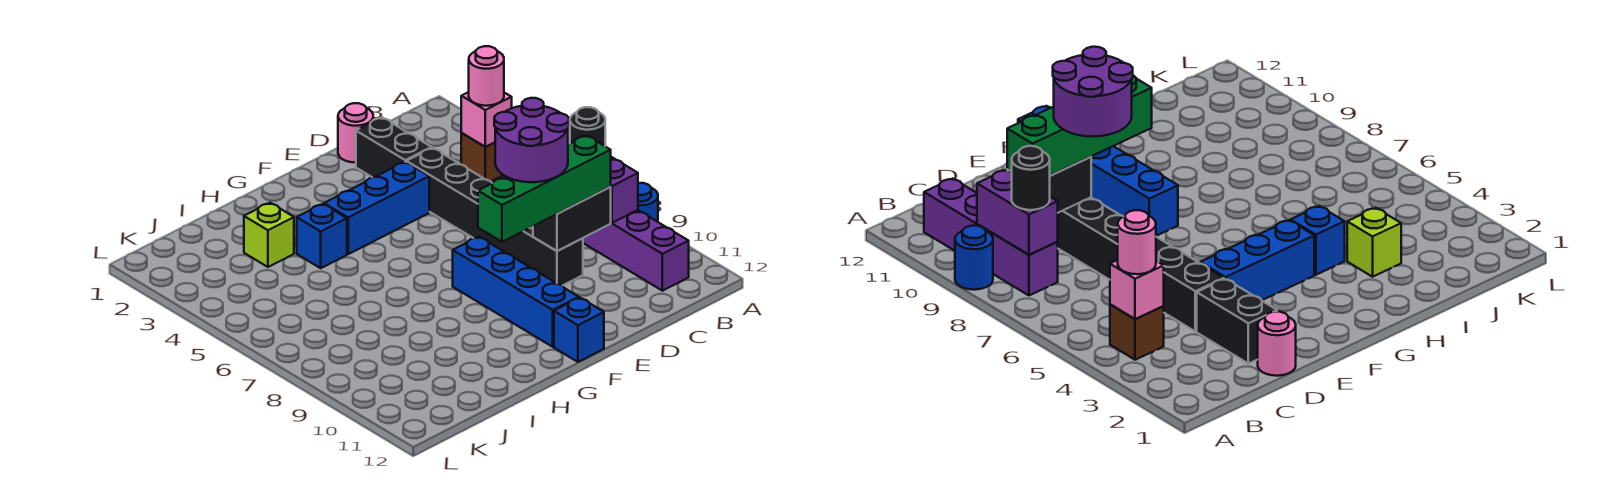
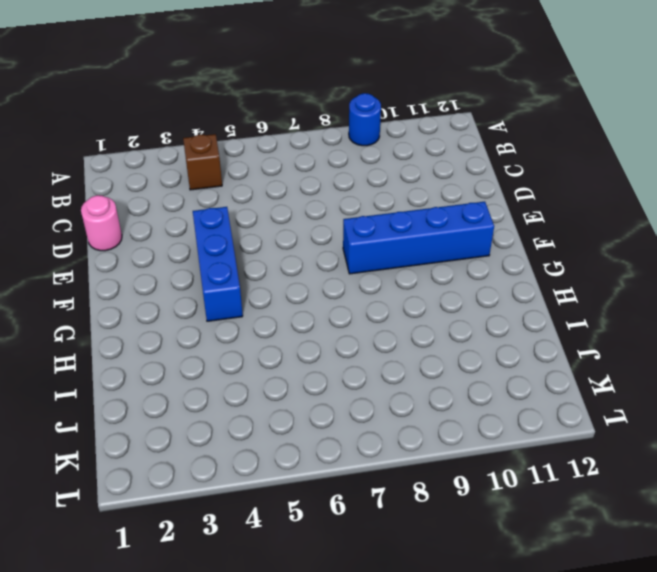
none -> purple 1x4 brick [583,210,689,291]
none -> black 1x2 brick [356,117,431,177]
none -> black 1x6 brick [406,148,583,286]

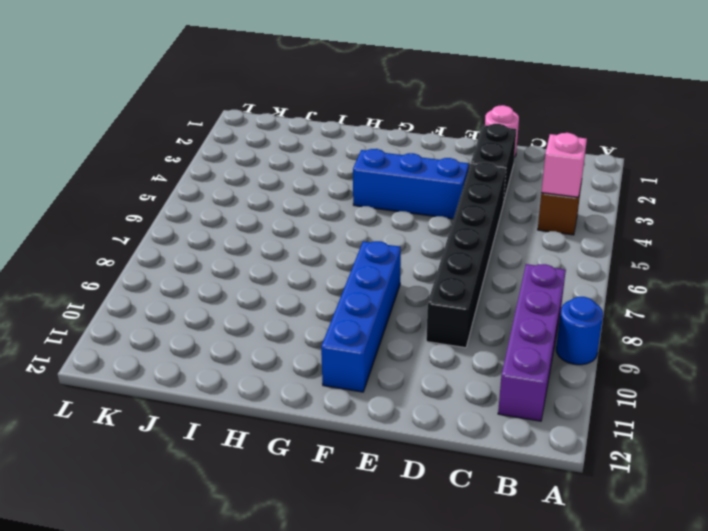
none -> blue 1x1 brick [554,298,604,362]
none -> blue 1x1 brick [297,204,347,268]
none -> lime 1x1 brick [244,203,294,267]

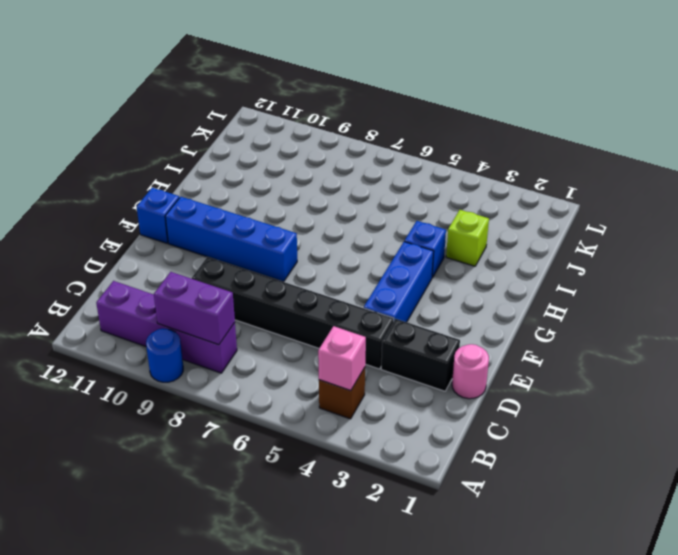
none -> black 1x2 brick [533,187,611,251]
none -> pink 1x1 round brick [469,46,504,106]
none -> black 1x1 round brick [570,107,605,146]

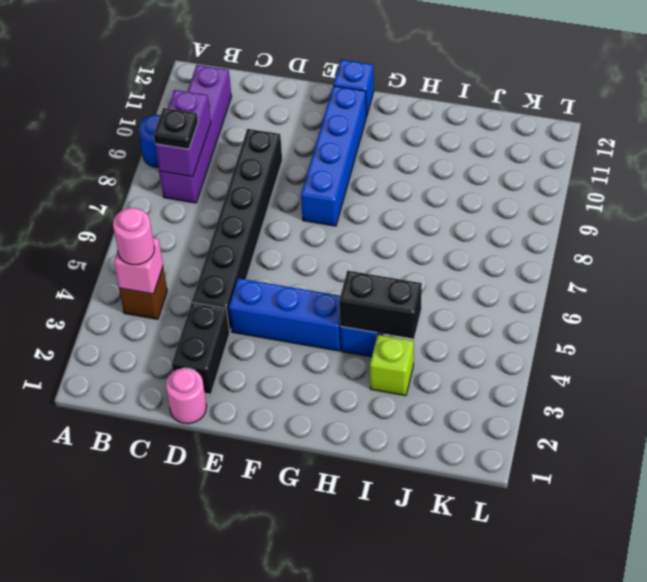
black 1x1 plate [154,108,198,149] -> black 1x1 round brick [570,107,605,146]
black 1x2 brick [339,271,422,339] -> black 1x2 brick moved to [533,187,611,251]
none -> green 1x4 brick [478,135,611,242]
none -> purple 2x2 round brick [494,98,569,182]

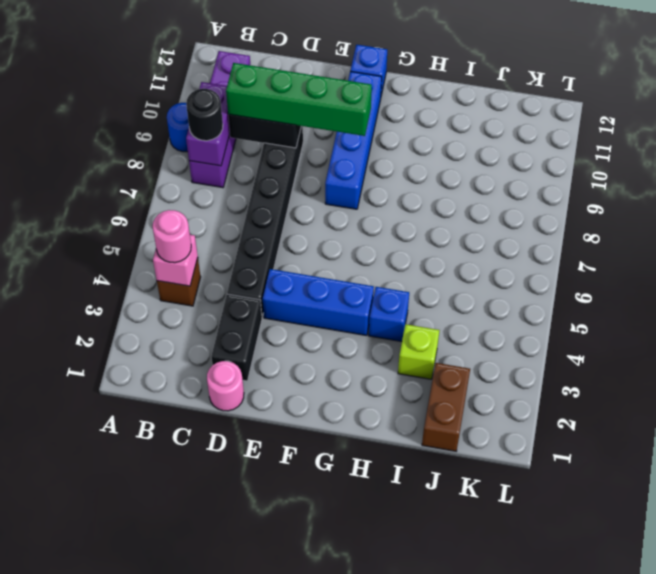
brown 1x2 brick [422,363,470,451] -> none
none -> purple 2x2 round brick [494,98,569,182]

